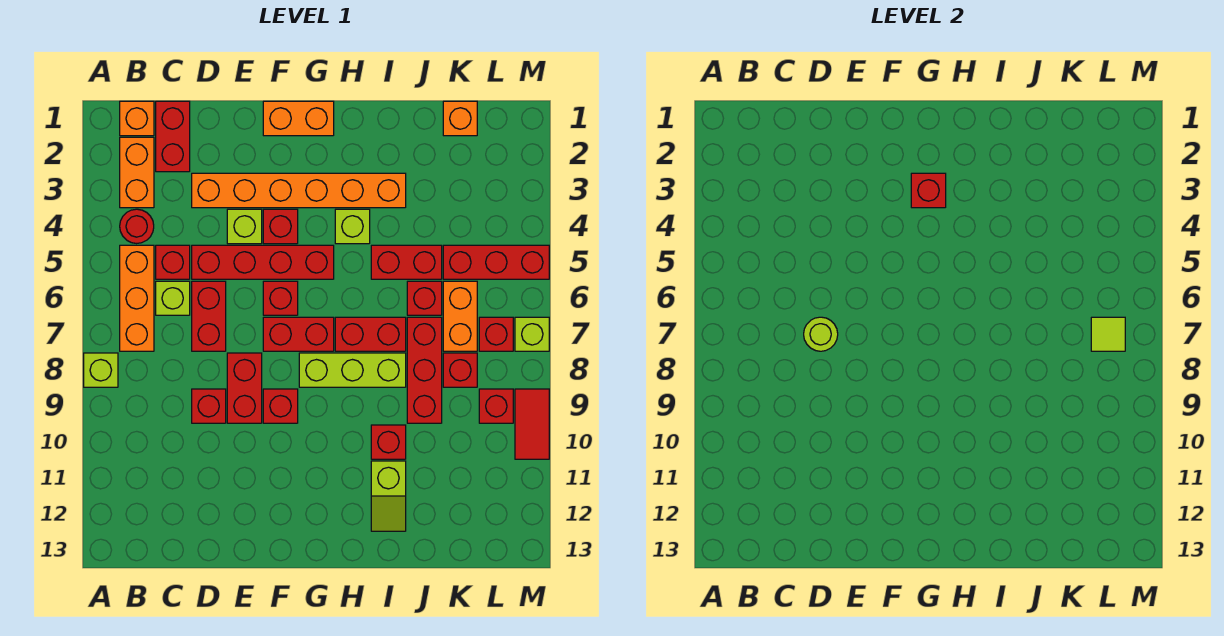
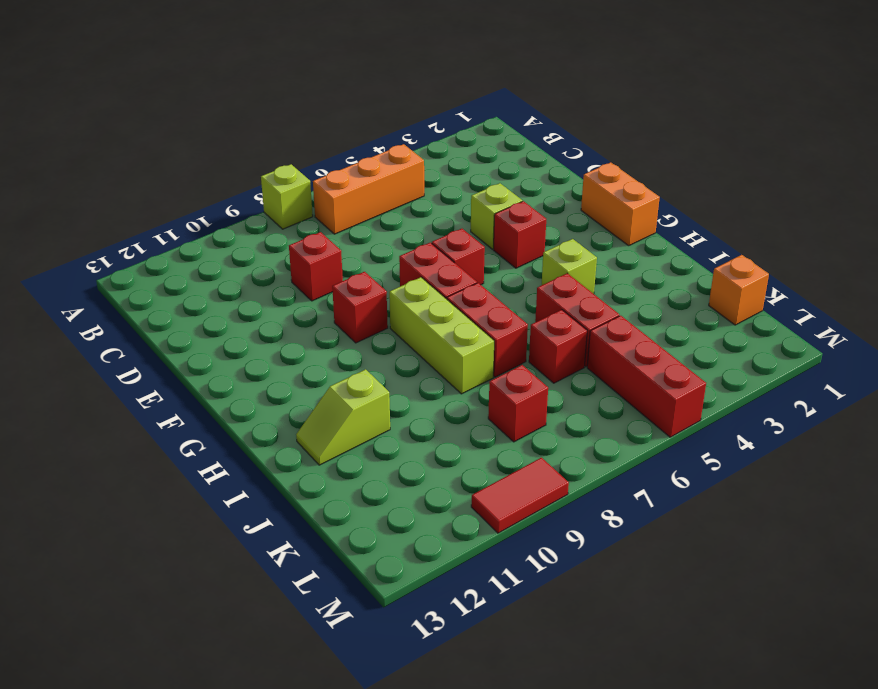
none -> orange 1x1 brick [120,101,154,136]
none -> orange 1x2 brick [120,137,154,208]
none -> red 1x1 round brick [120,209,154,244]
none -> red 1x2 brick [156,101,190,172]

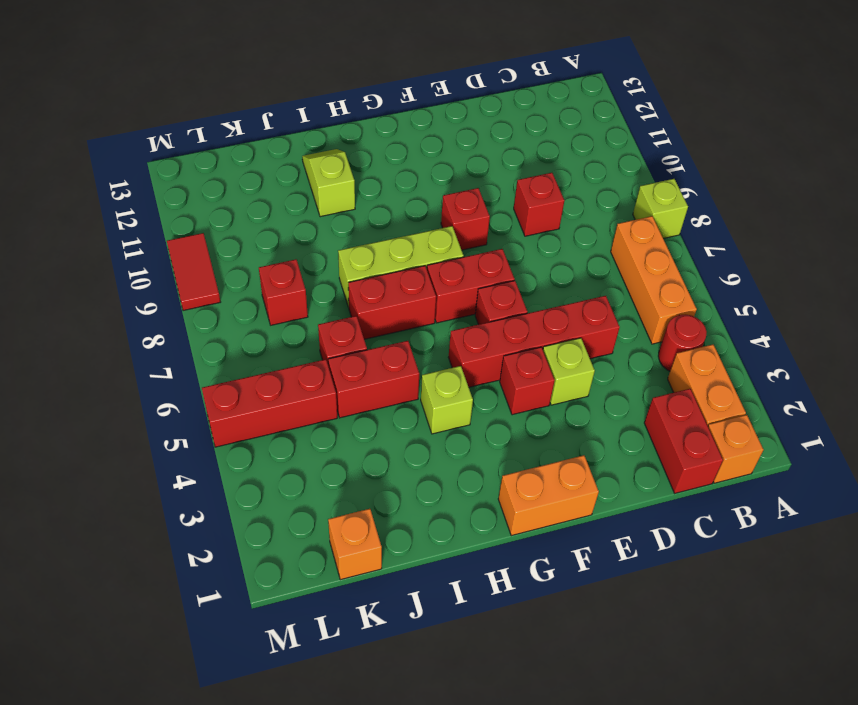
none -> red 1x1 brick [156,245,190,279]
none -> lime 1x1 brick [156,281,190,315]
none -> orange 1x6 brick [192,173,406,208]
none -> red 1x2 brick [192,281,226,351]

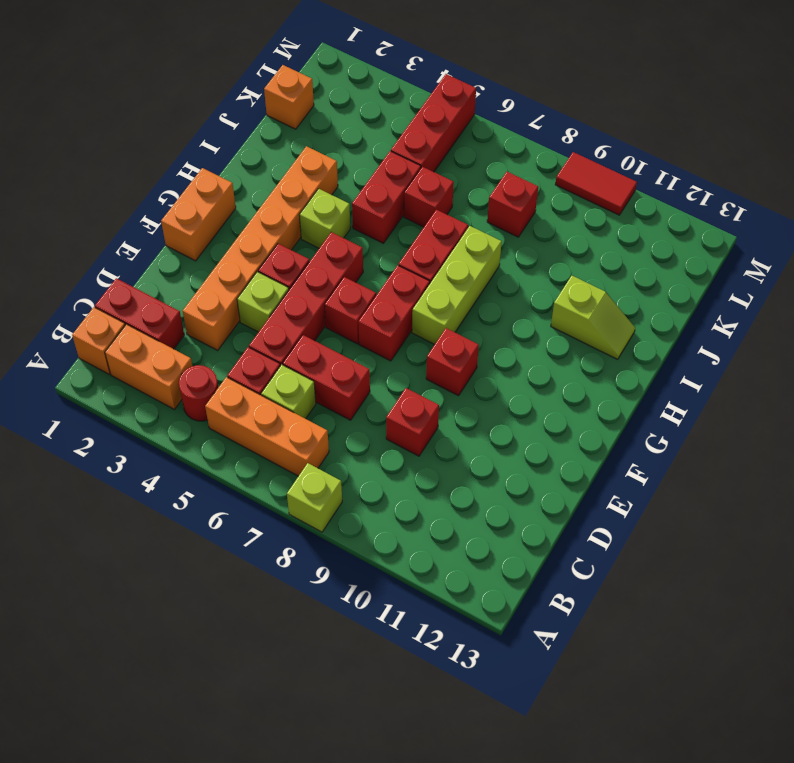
none -> red 1x2 brick [227,353,262,423]
none -> red 1x1 brick [371,425,406,459]
none -> red 1x3 brick [407,317,442,423]
none -> orange 1x2 brick [443,281,477,351]

